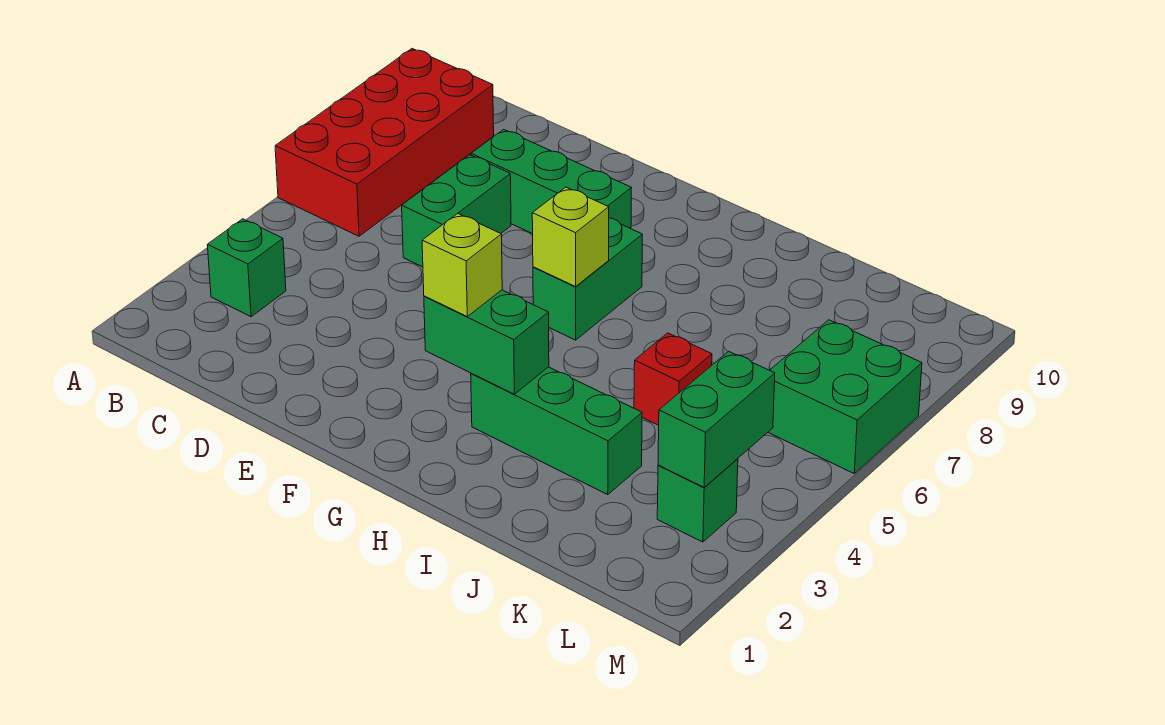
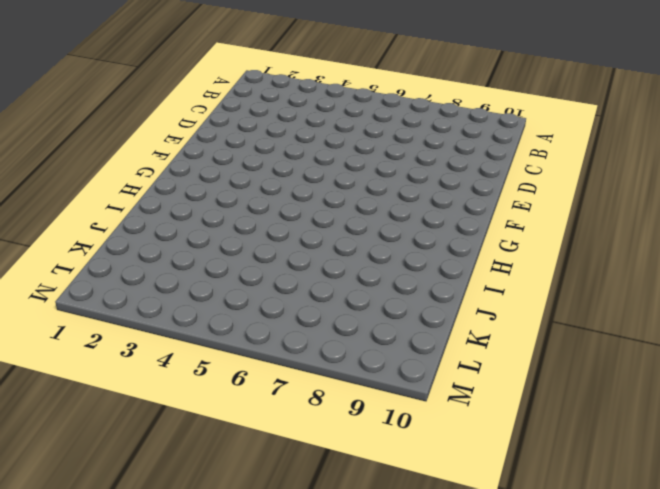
none -> red 2x4 brick [275,49,494,236]
none -> green 1x1 brick [207,219,286,317]
none -> green 1x2 brick [402,155,511,267]

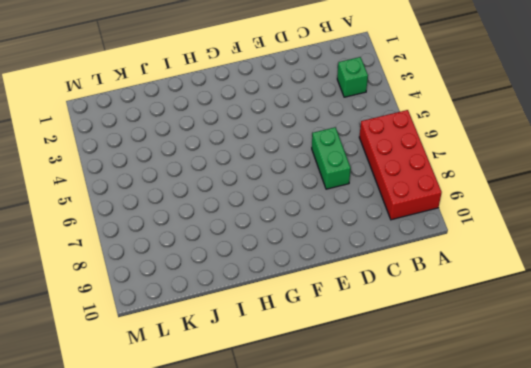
none -> green 1x3 brick [471,129,631,234]
none -> green 1x2 brick [533,218,642,340]
none -> green 1x3 brick [471,367,642,494]

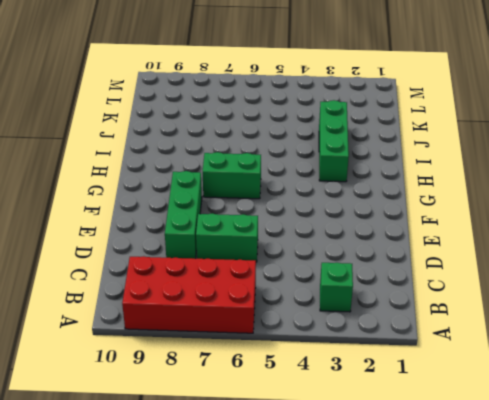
none -> red 1x1 brick [634,333,712,425]
none -> green 1x1 brick [657,459,738,542]
none -> green 2x2 brick [768,320,922,473]

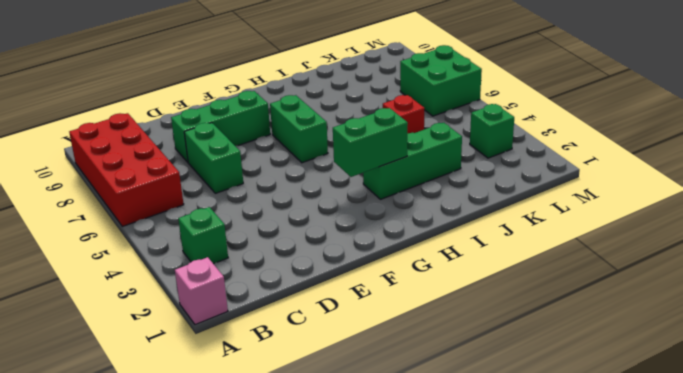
pink 1x1 brick [175,257,228,325] -> none
none -> lime 1x1 brick [532,187,609,287]
none -> green 1x2 brick [658,351,775,487]
none -> lime 1x1 brick [422,213,502,316]

